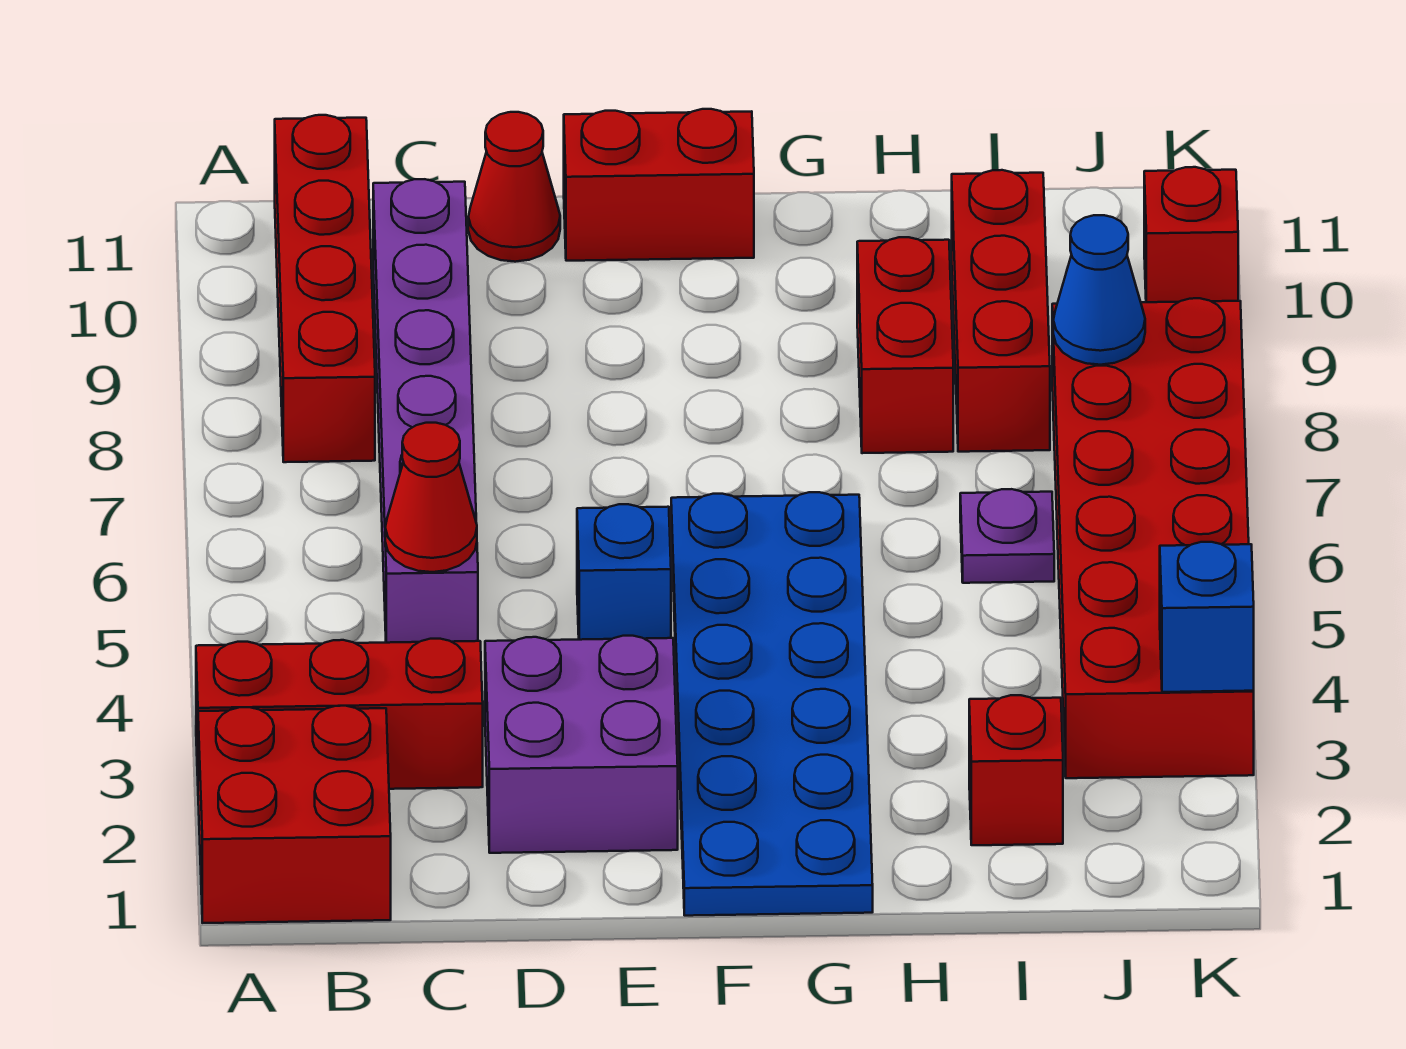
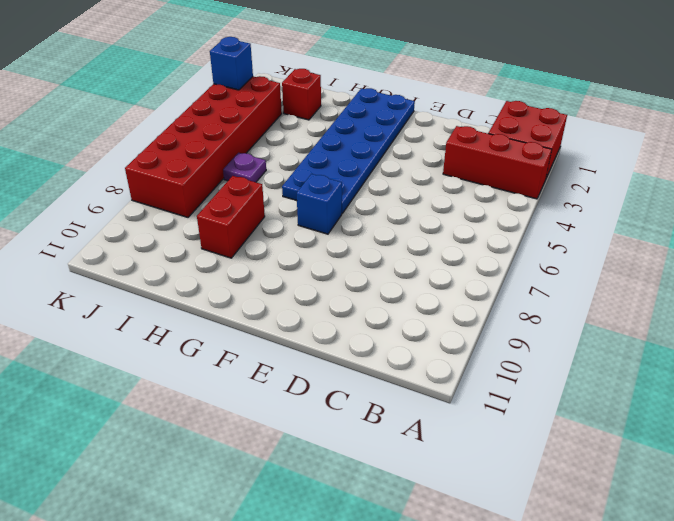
blue 1x1 brick [297,174,342,234] -> blue 1x1 brick moved to [577,504,671,640]
none -> red 1x4 brick [275,115,375,462]
none -> purple 1x6 brick [373,179,478,643]
none -> purple 2x2 brick [485,636,678,853]

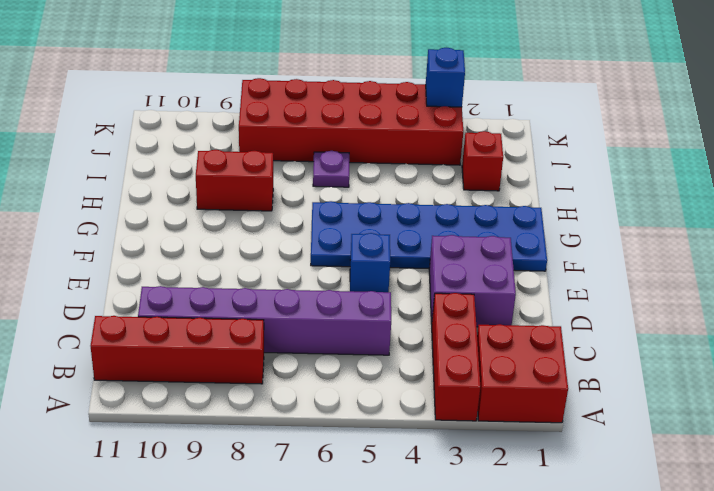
none -> red 1x1 cone [468,112,560,262]
none -> red 1x2 brick [564,109,754,261]
none -> red 1x3 brick [952,170,1050,452]

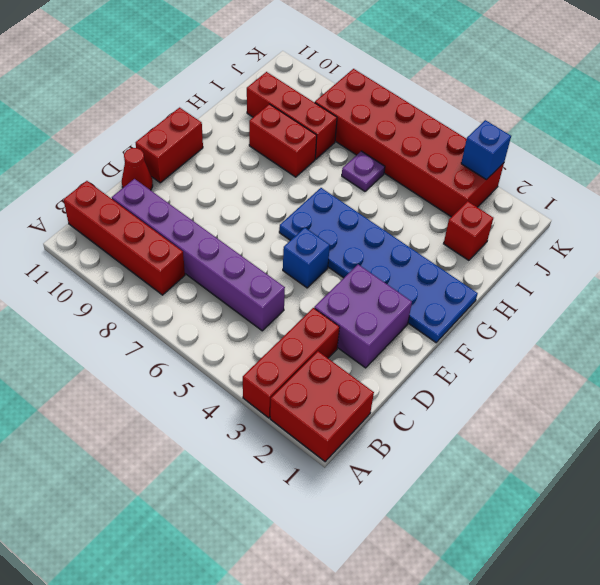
none -> red 1x1 brick [1144,167,1238,302]
none -> red 1x1 cone [385,423,477,572]
none -> blue 1x1 cone [1053,215,1145,365]

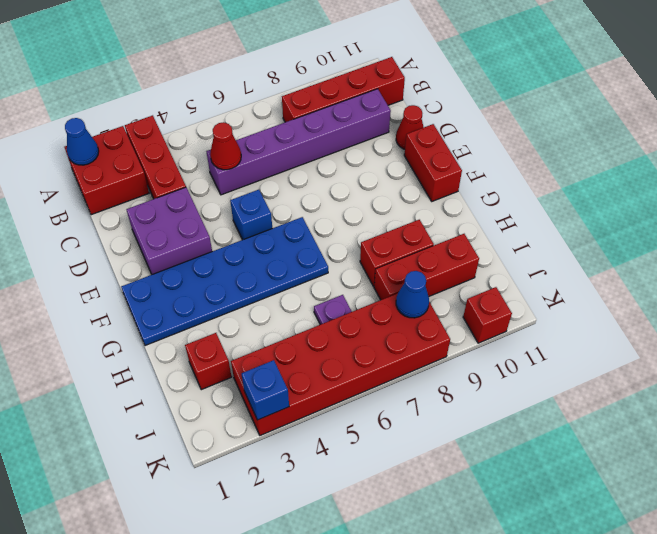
blue 1x1 cone [65,118,99,165] -> none

